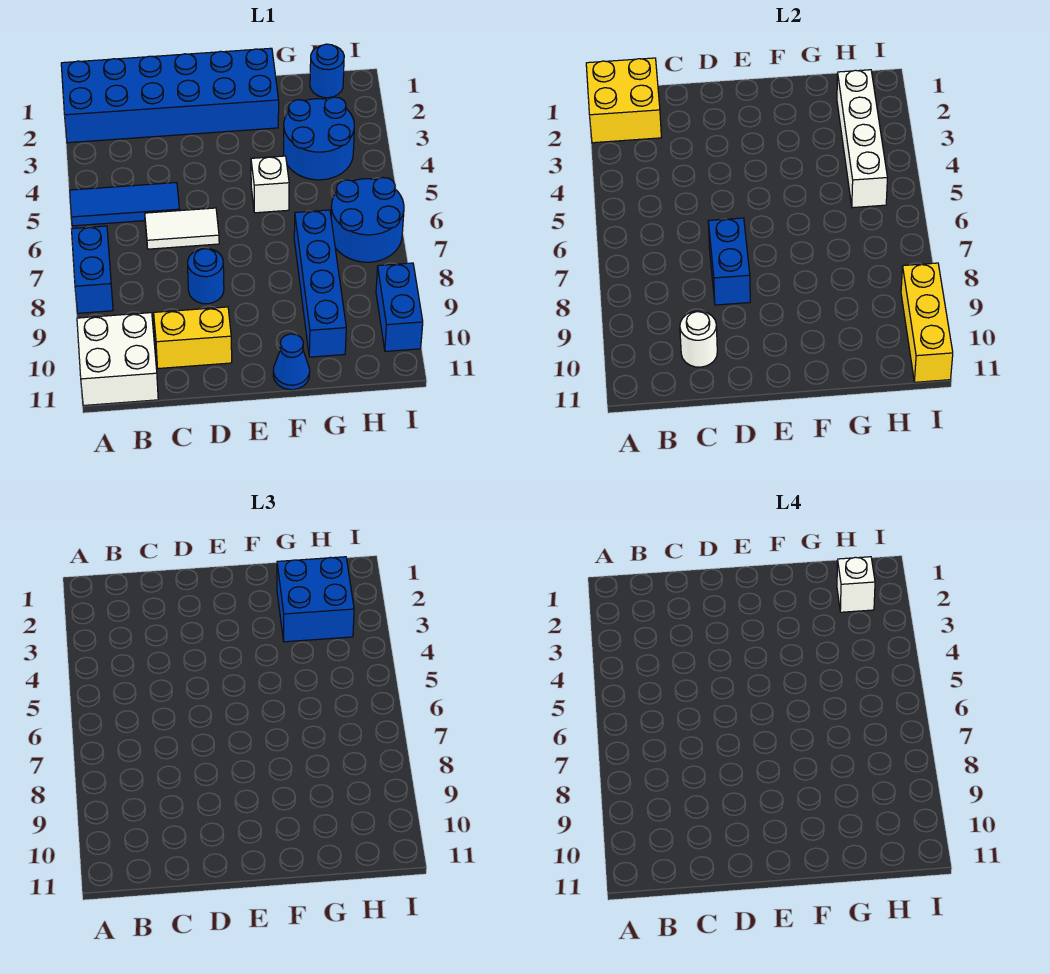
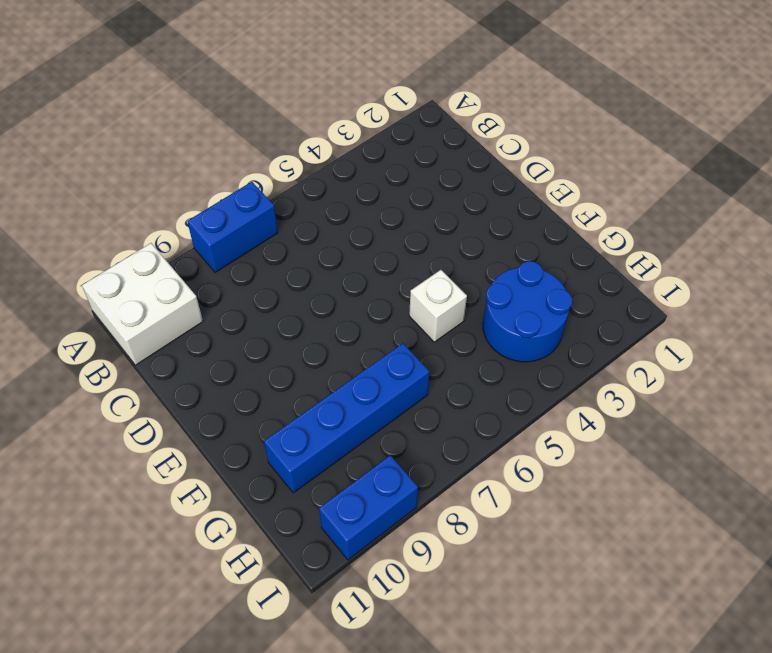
none -> blue 2x6 brick [61,48,279,143]
none -> blue 1x3 tile [70,183,180,226]
none -> white 1x2 tile [145,208,219,249]

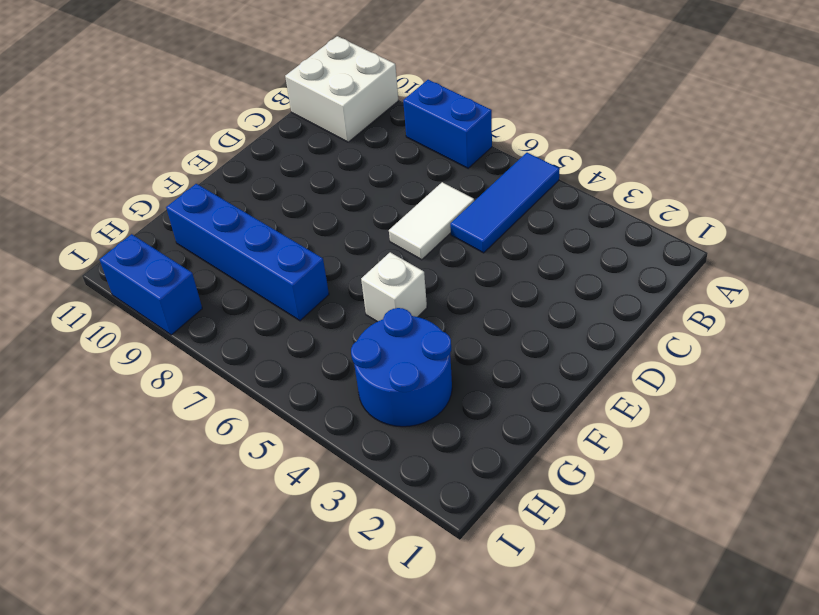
none -> blue 2x6 brick [61,48,279,143]
none -> yellow 1x2 brick [154,307,232,368]
none -> blue 1x1 round brick [188,248,224,304]

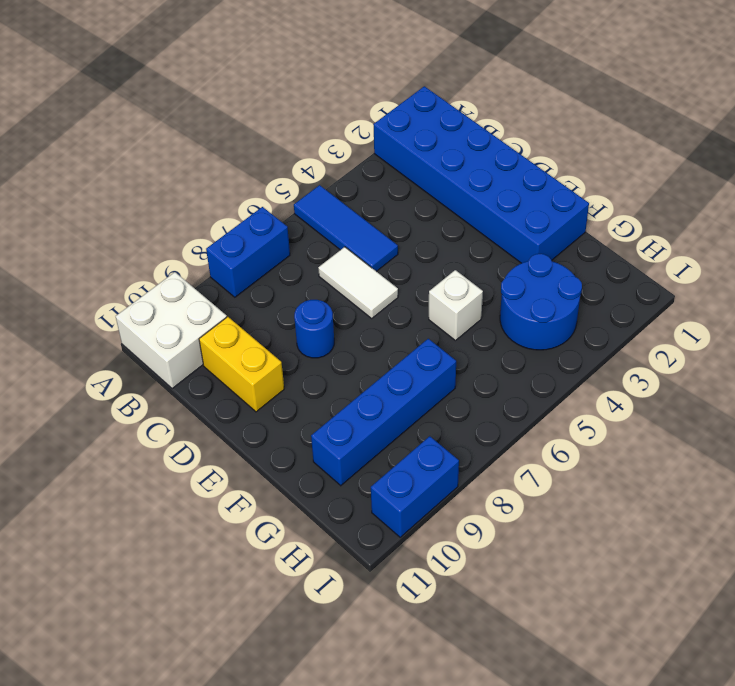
none -> blue 1x1 cone [273,334,310,390]
none -> blue 1x1 round brick [310,44,344,98]
none -> blue 2x2 round brick [331,178,404,262]

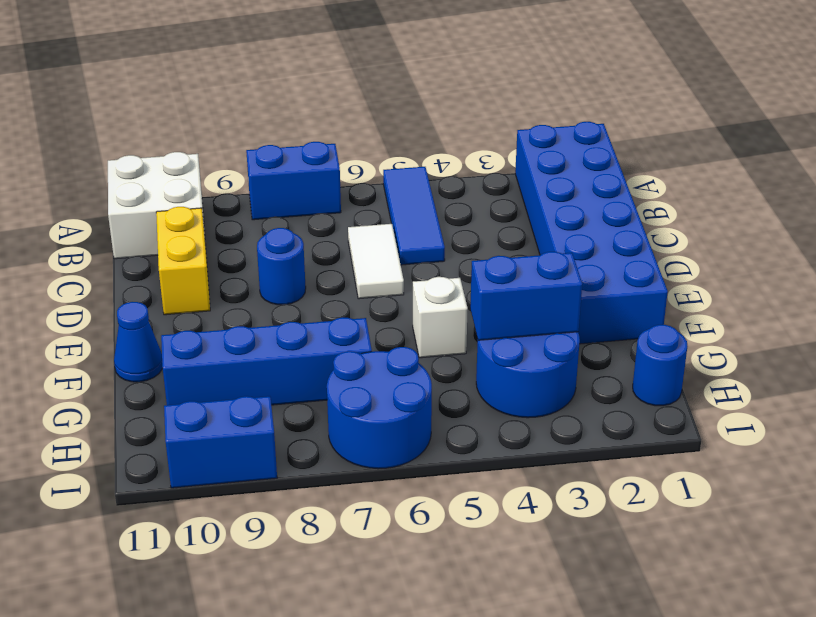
blue 1x2 brick [470,252,582,340] -> blue 1x2 brick moved to [708,218,750,305]
none -> yellow 2x2 brick [586,58,661,143]
none -> white 1x1 round brick [680,311,717,367]
none -> white 1x4 brick [837,70,887,208]

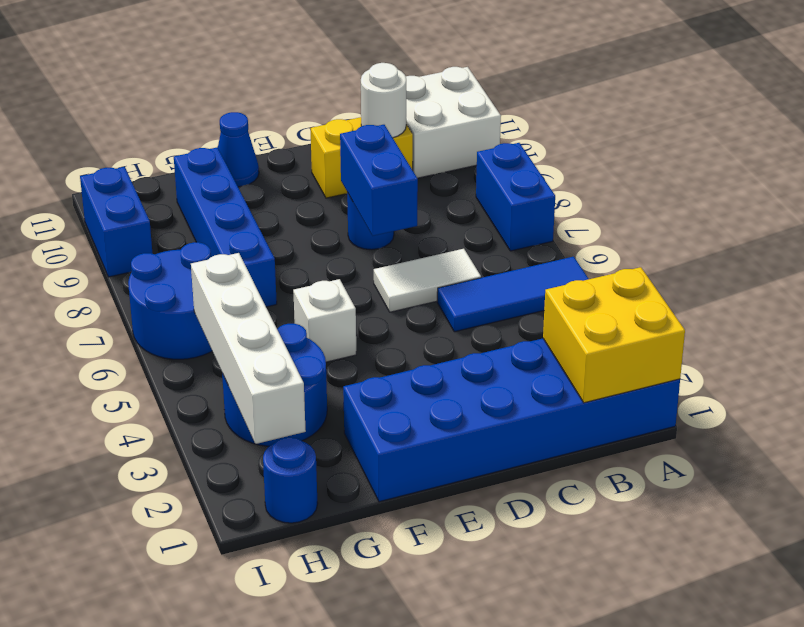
none -> yellow 1x3 brick [901,263,953,382]
none -> blue 2x2 brick [277,557,354,642]
none -> white 1x1 brick [837,557,875,612]

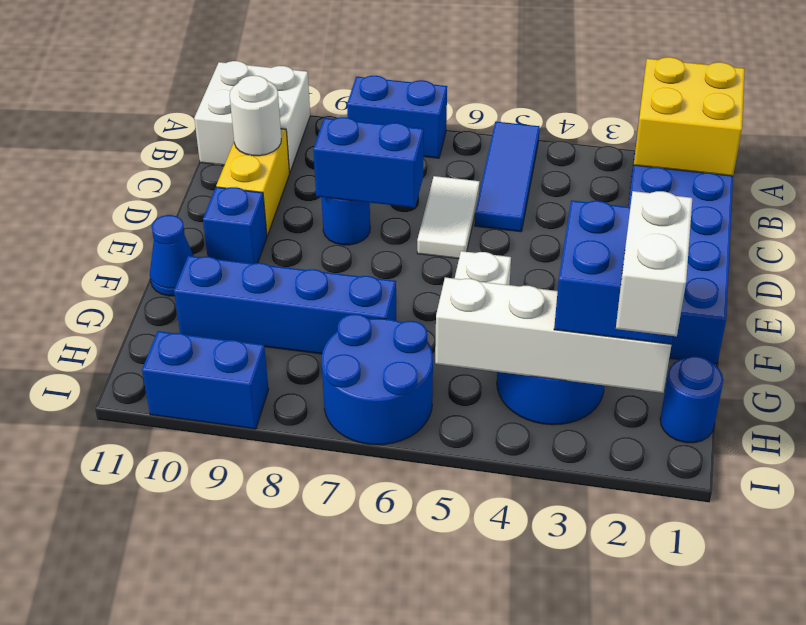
blue 1x1 brick [203,187,267,264] -> none
white 1x2 brick [616,191,692,336] -> white 1x1 brick [837,557,875,612]
none -> yellow 1x3 brick [901,263,953,382]

